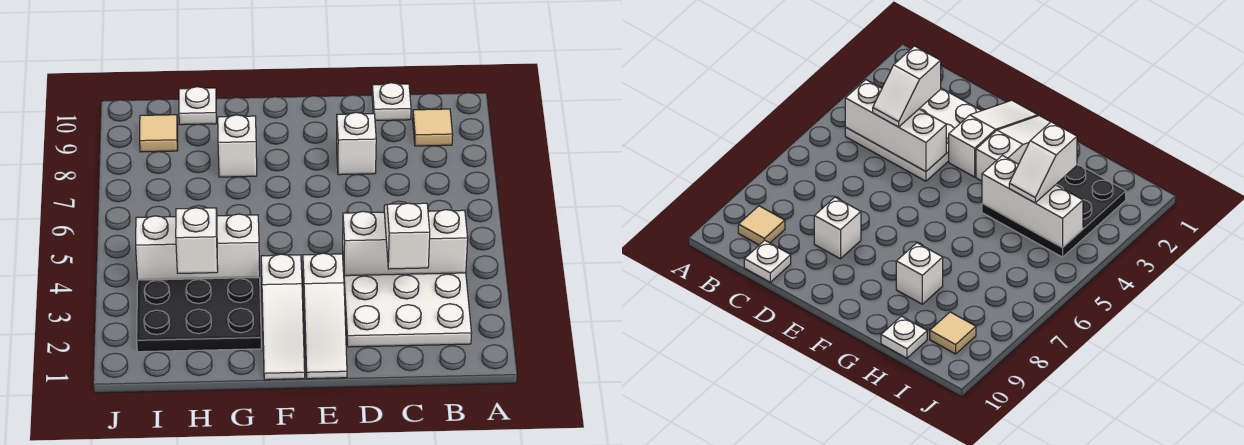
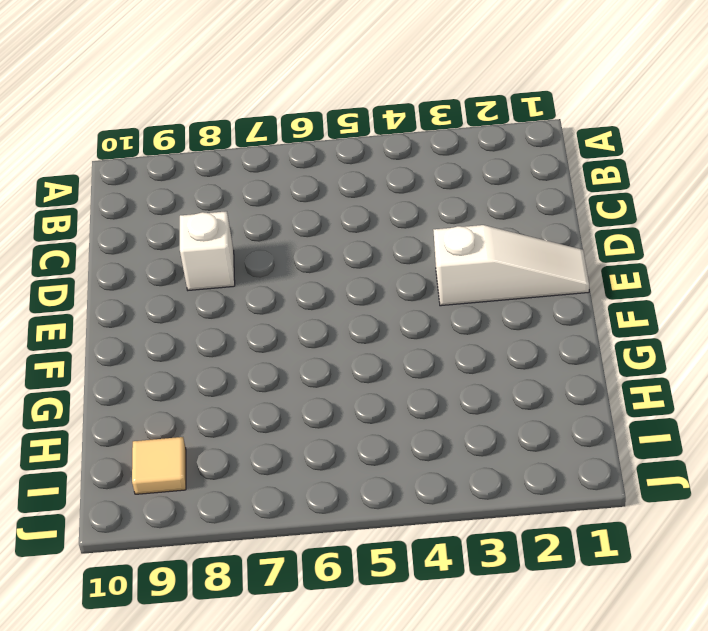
none -> white 3x3 plate [343,264,472,347]
none -> tan 1x1 tile [413,109,453,146]
none -> white 1x1 plate [372,83,411,121]

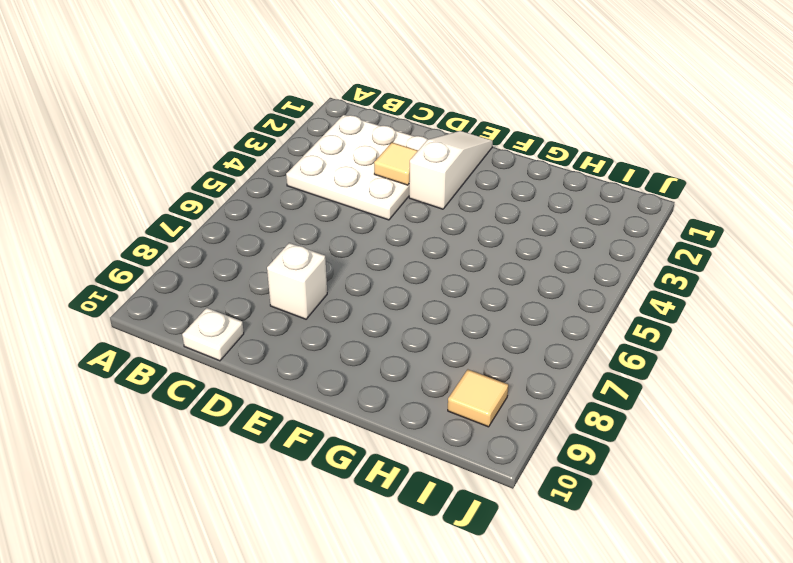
tan 1x1 tile [374,142,418,185] -> tan 1x1 tile moved to [413,109,453,146]
none -> white 1x3 slope [261,254,305,380]
none -> black 3x3 plate [137,277,261,352]
none -> white 1x1 brick [218,115,257,177]

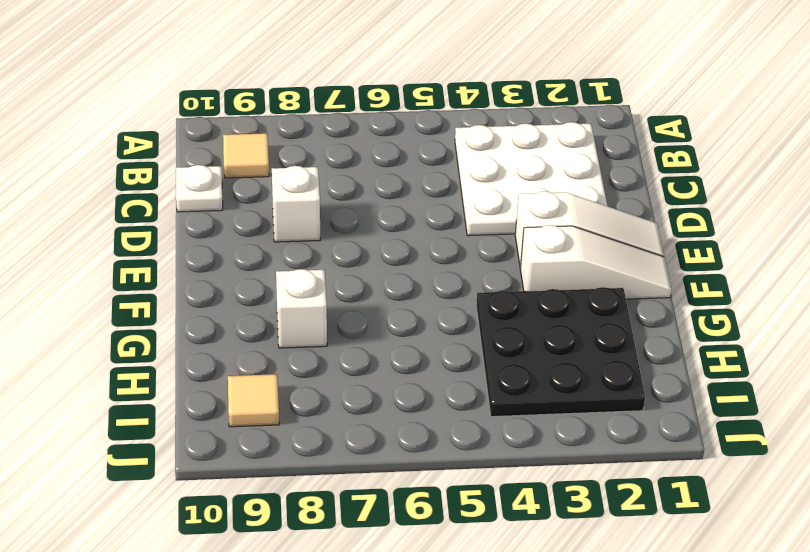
none -> white 1x1 plate [179,87,216,125]
none -> white 1x3 brick [343,210,468,276]
none -> white 1x3 brick [136,214,260,280]

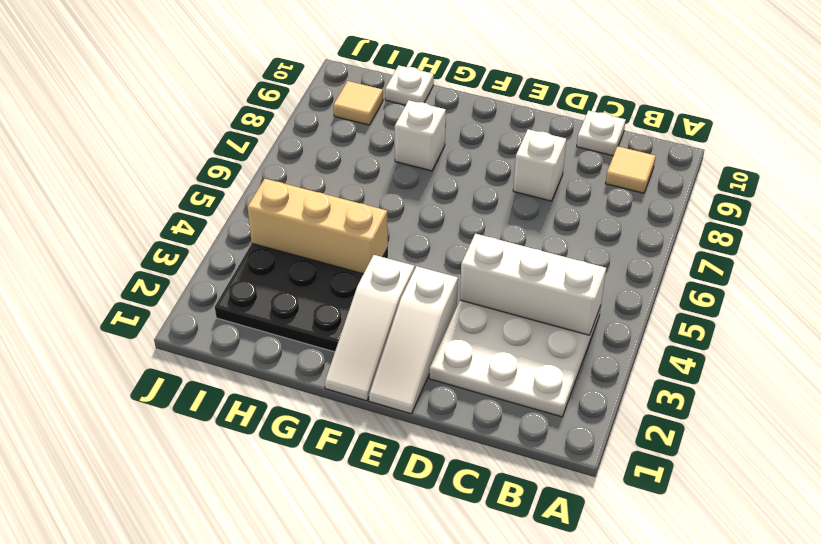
tan 1x3 brick [247,179,388,274] -> white 1x3 brick [136,214,260,280]
none -> white 1x2 slope [384,203,430,269]
none -> white 1x2 slope [176,208,218,273]

